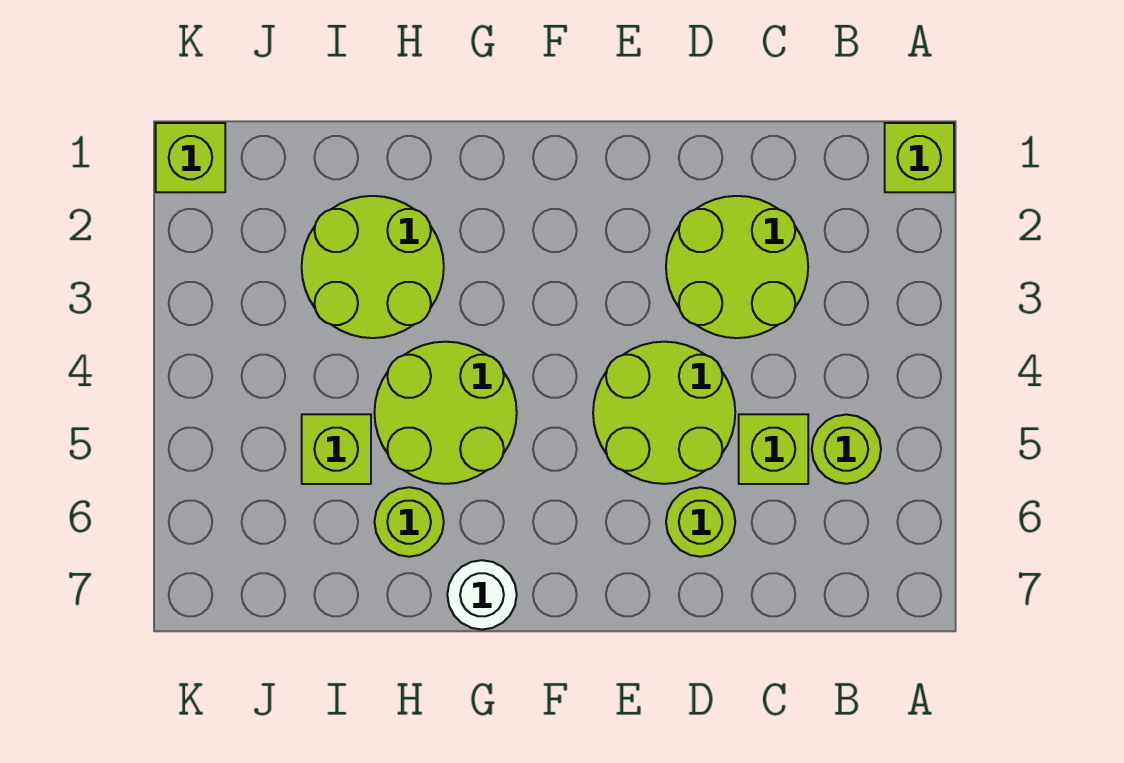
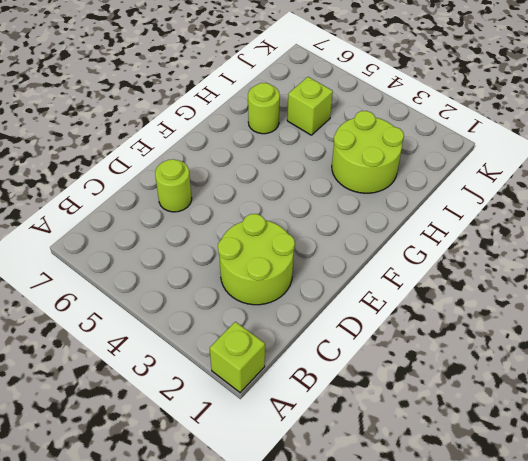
none -> lime 1x1 round brick [812,415,881,484]
none -> lime 1x1 brick [739,414,808,484]
none -> lime 2x2 round brick [593,342,735,484]

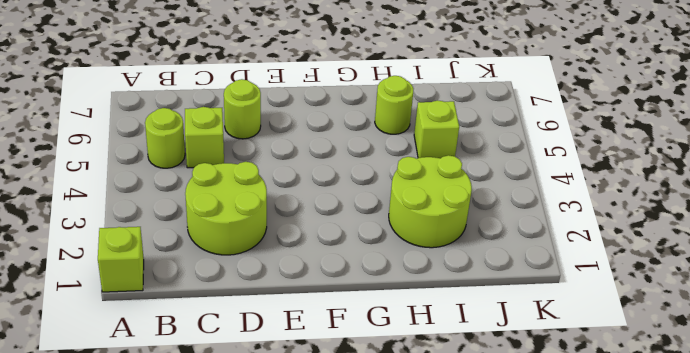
none -> lime 2x2 round brick [593,342,735,484]
none -> lime 2x2 round brick [374,342,517,484]
none -> white 1x1 round brick [447,560,517,630]

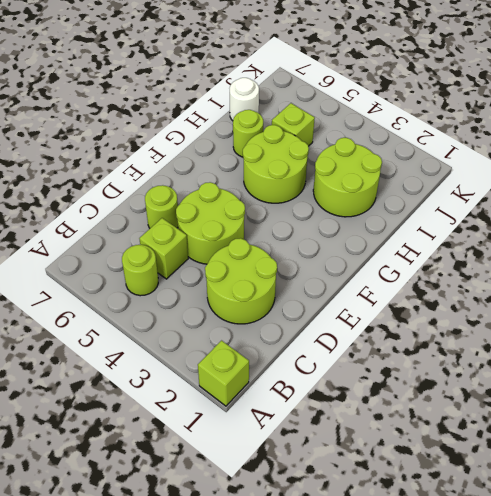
white 1x1 round brick [229,78,259,121] -> white 1x1 round brick moved to [447,560,517,630]
none -> lime 1x1 brick [156,123,225,192]

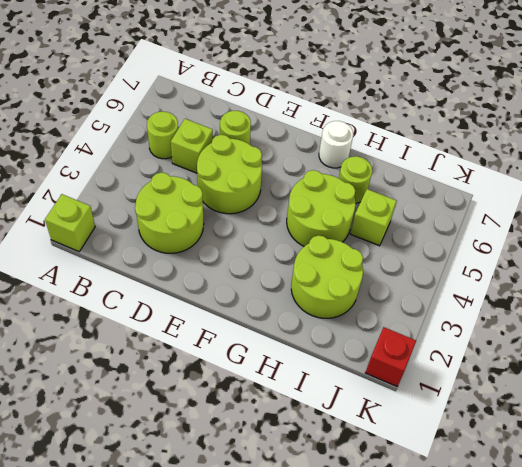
red 1x1 brick [365,327,416,386] -> lime 1x1 brick [156,123,225,192]

